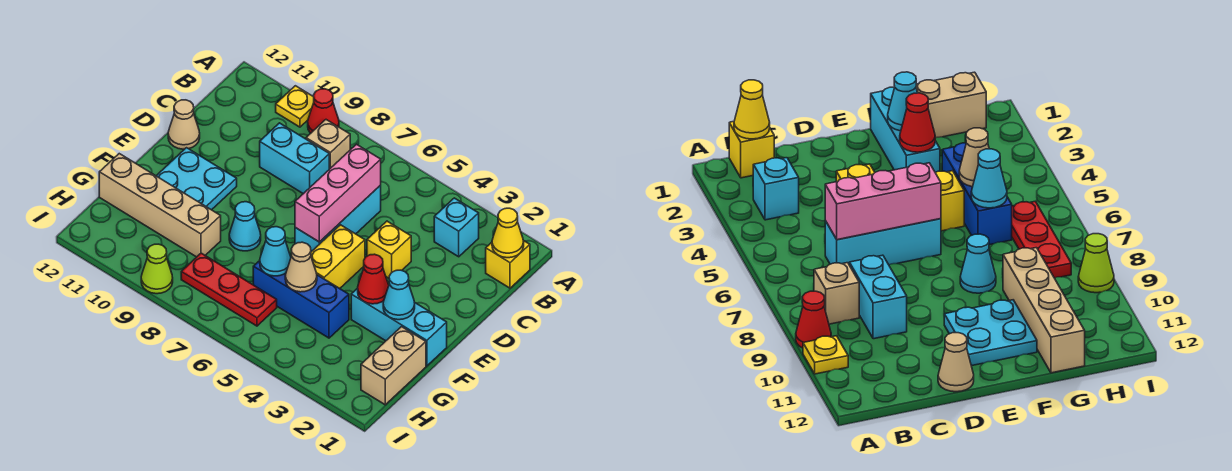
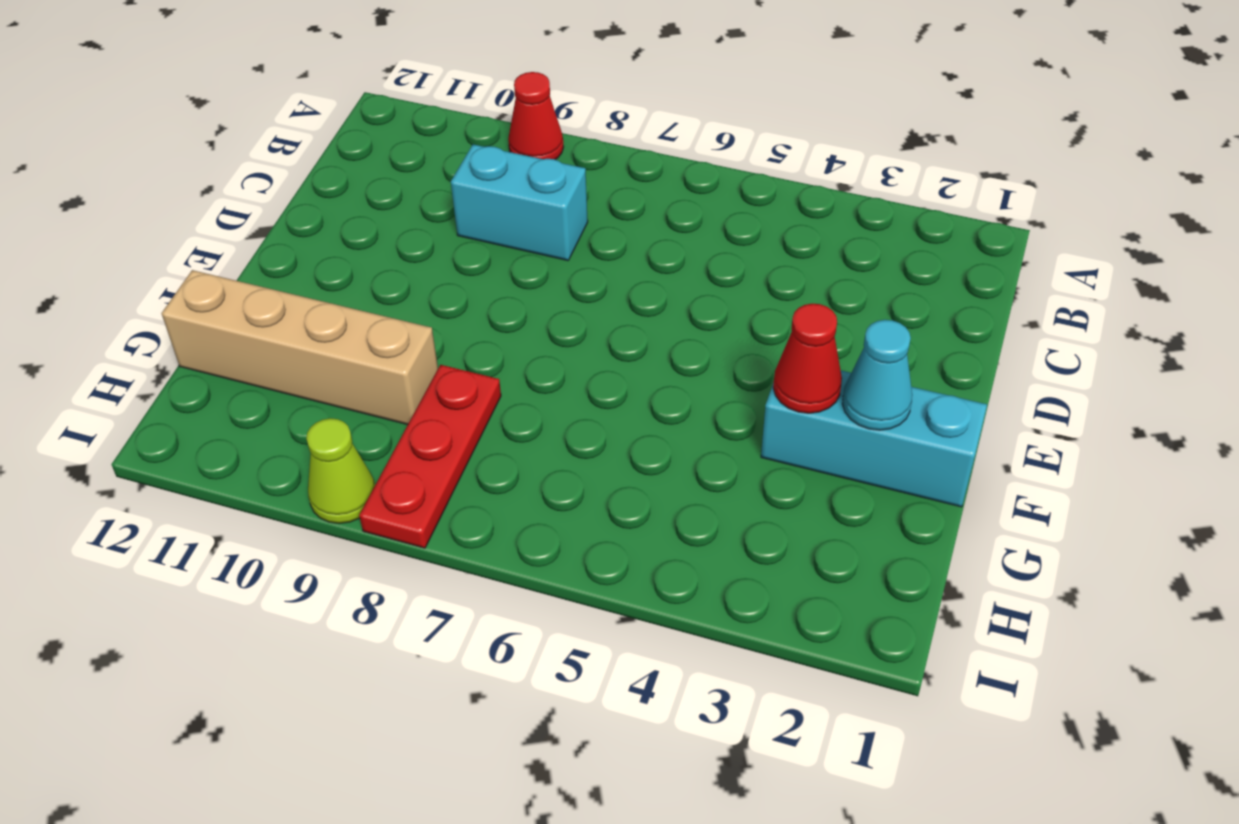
red 1x3 plate [359,365,501,548] -> red 1x3 plate turned to [181,253,277,326]
none -> yellow 1x1 plate [276,86,314,127]
none -> yellow 1x1 brick [486,240,530,288]
none -> cyan 1x1 brick [434,198,479,257]

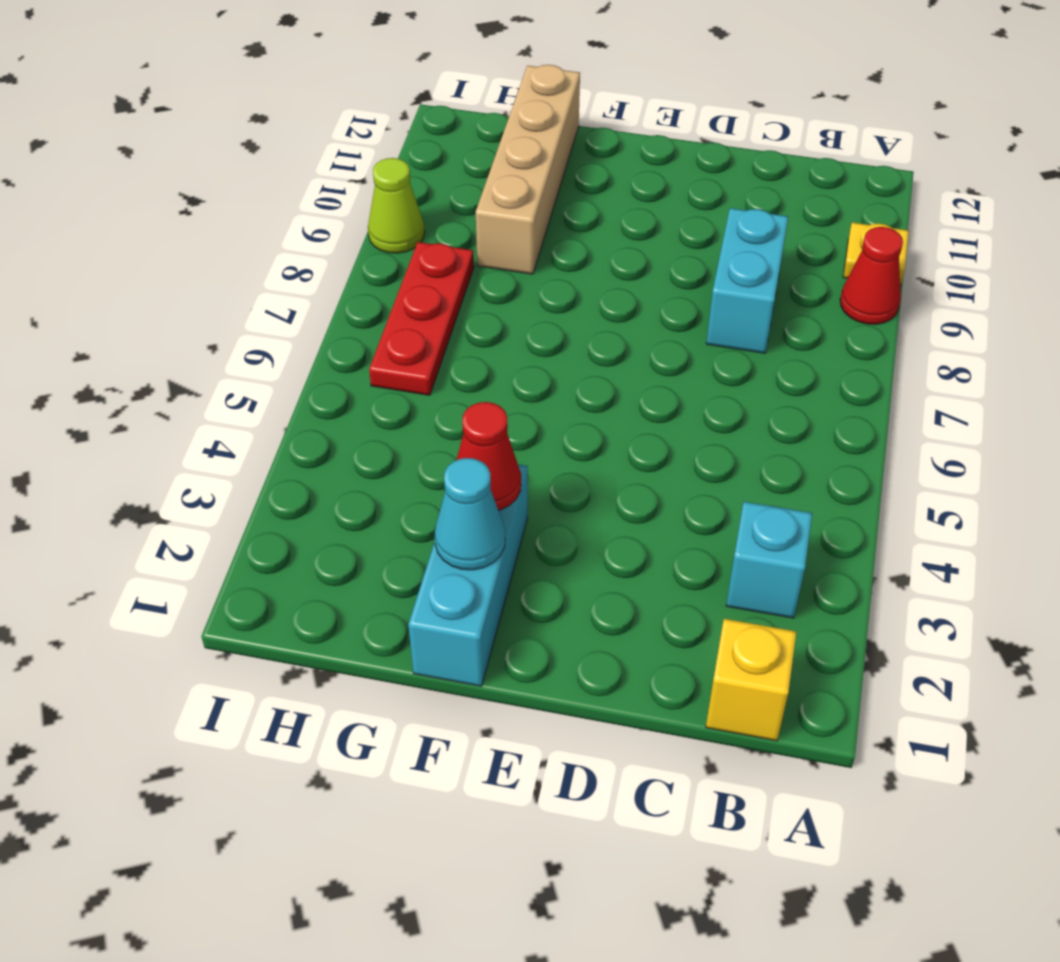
none -> tan 1x1 brick [306,120,350,169]
none -> cyan 1x3 brick [295,185,381,252]
none -> yellow 1x1 brick [367,221,411,278]

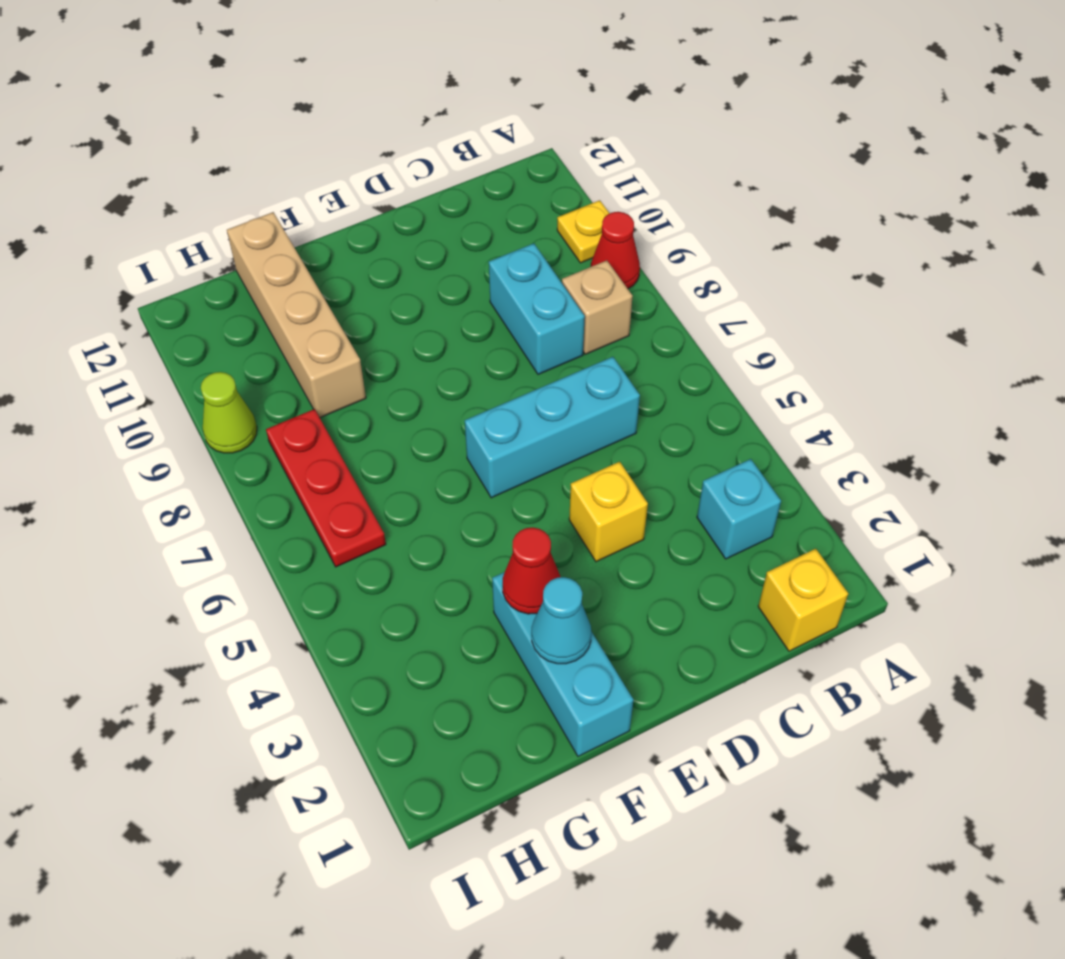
none -> tan 1x1 cone [168,100,200,149]
none -> yellow 1x2 brick [311,225,365,288]
none -> cyan 2x2 plate [156,148,237,210]

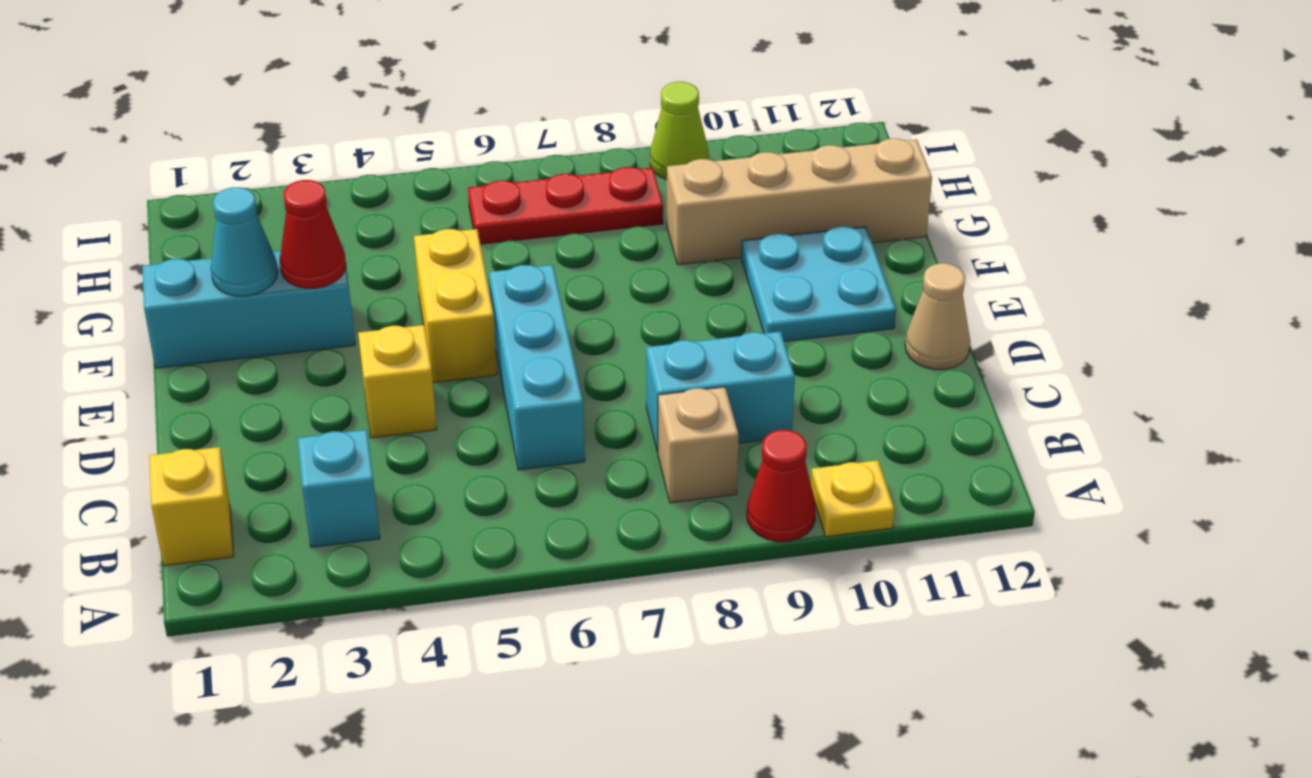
none -> cyan 1x1 cone [229,202,261,251]
none -> tan 1x2 brick [361,327,426,405]
none -> blue 1x3 brick [253,261,349,338]

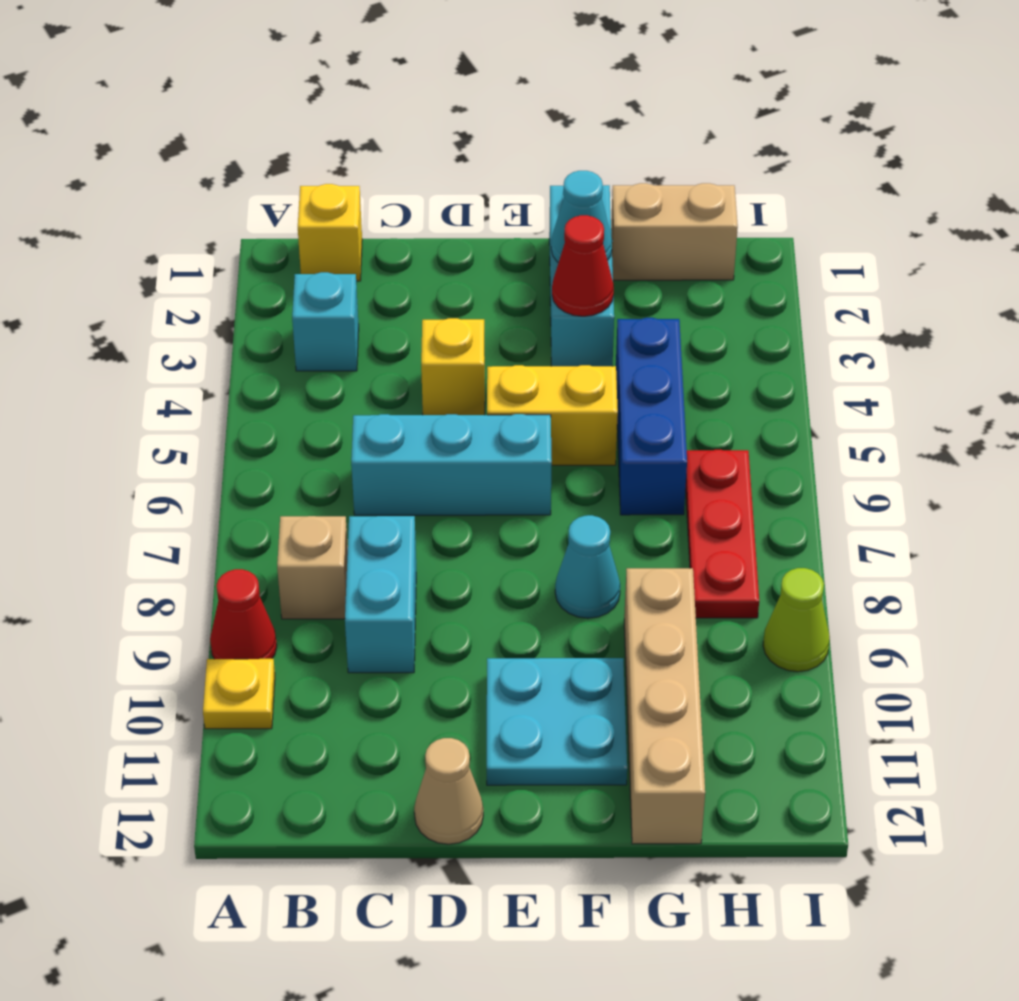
none -> yellow 1x1 cone [492,208,524,258]
none -> pink 1x3 brick [295,144,381,242]
none -> tan 1x1 cone [285,242,317,292]

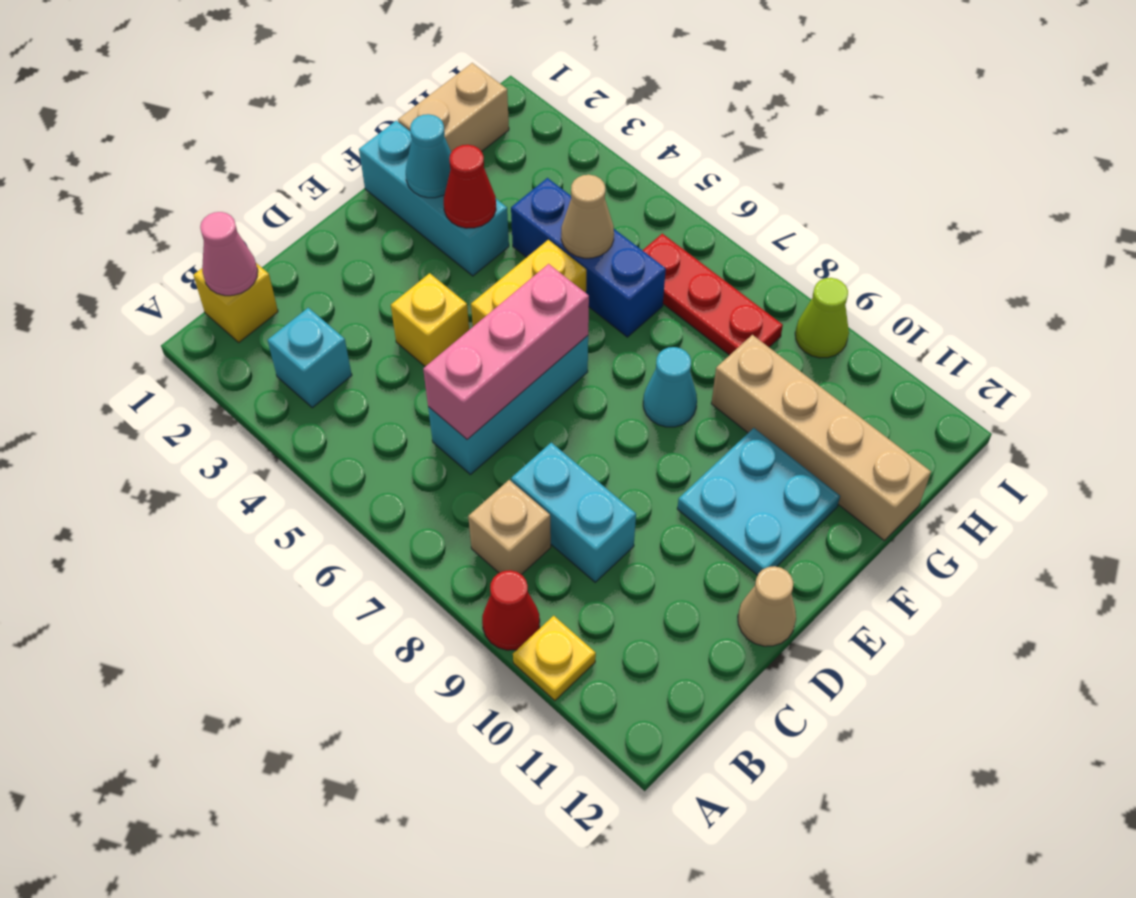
pink 1x1 cone [200,212,258,296] -> yellow 1x1 cone [492,208,524,258]
none -> cyan 1x1 cone [260,227,291,276]

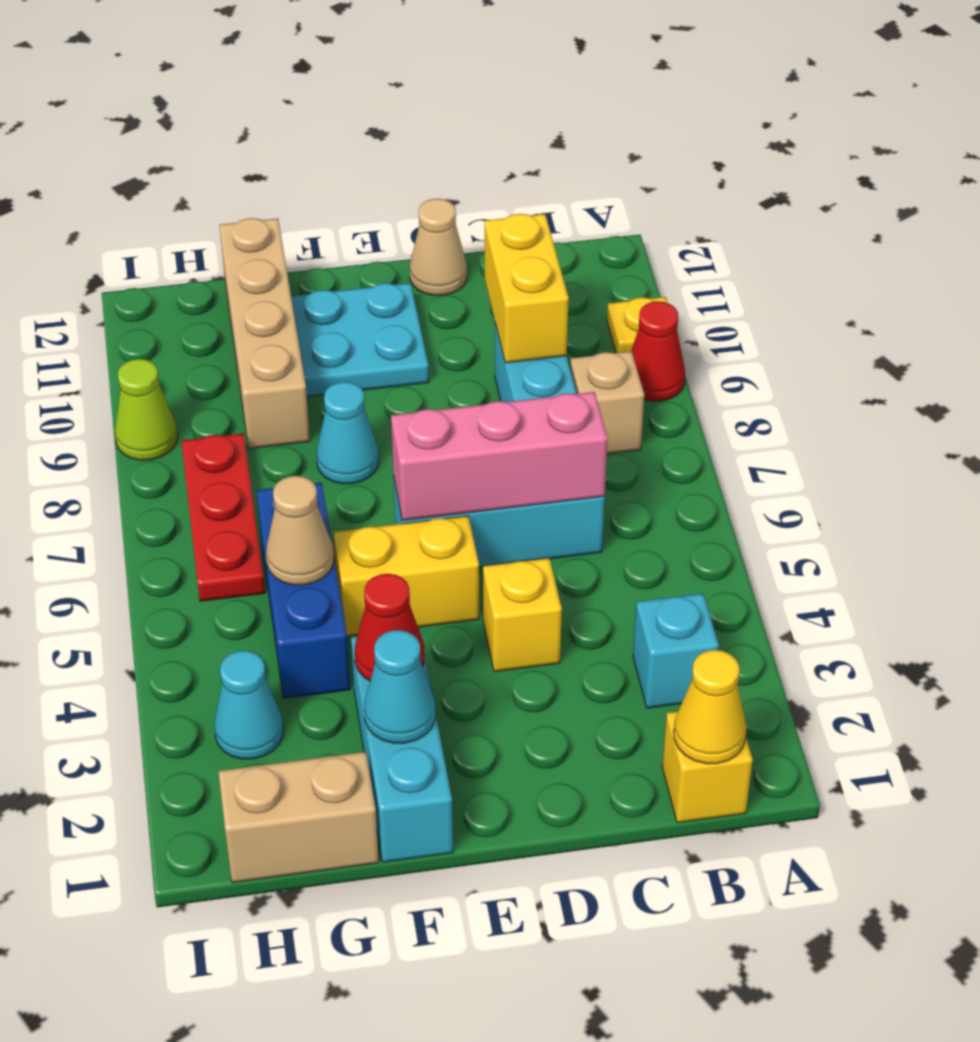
yellow 1x2 brick [485,214,569,363] -> none
cyan 1x1 cone [214,651,284,759] -> cyan 1x1 cone moved to [260,227,291,276]

